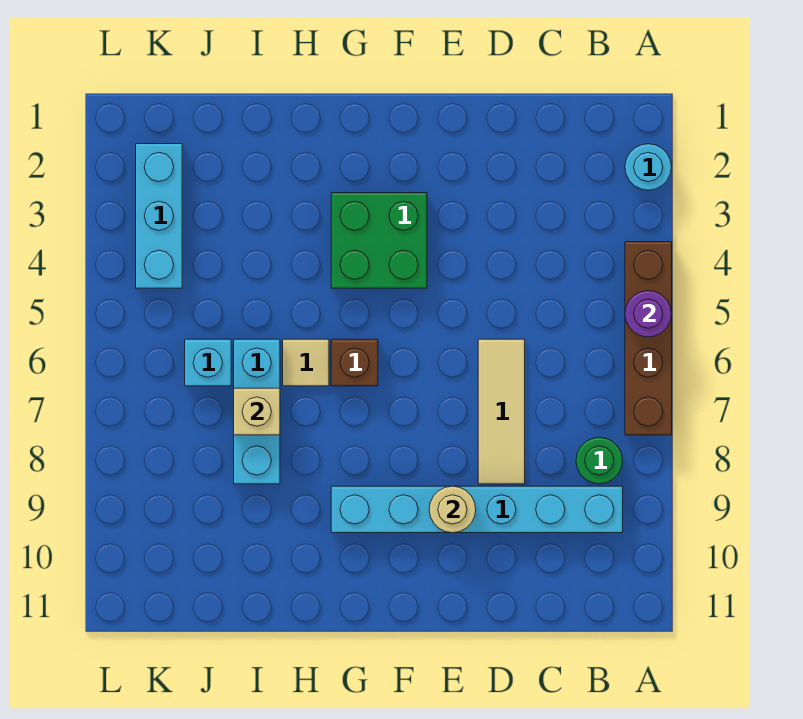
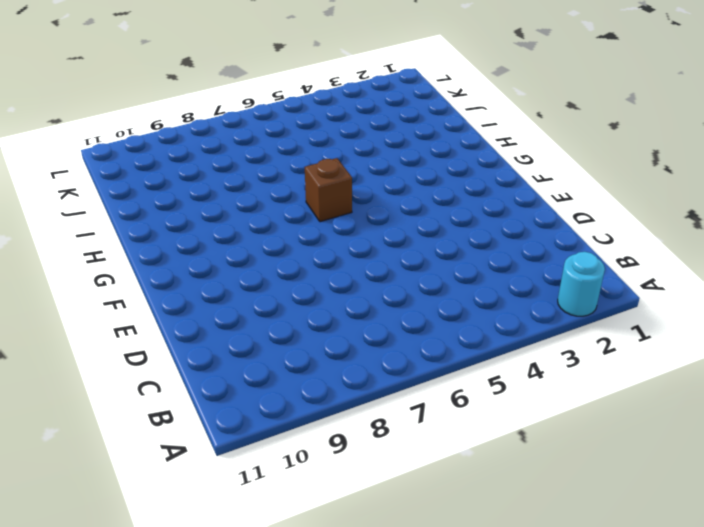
none -> brown 1x4 brick [625,242,672,435]
none -> green 1x1 round brick [576,437,623,484]
none -> cyan 1x6 brick [331,486,623,533]

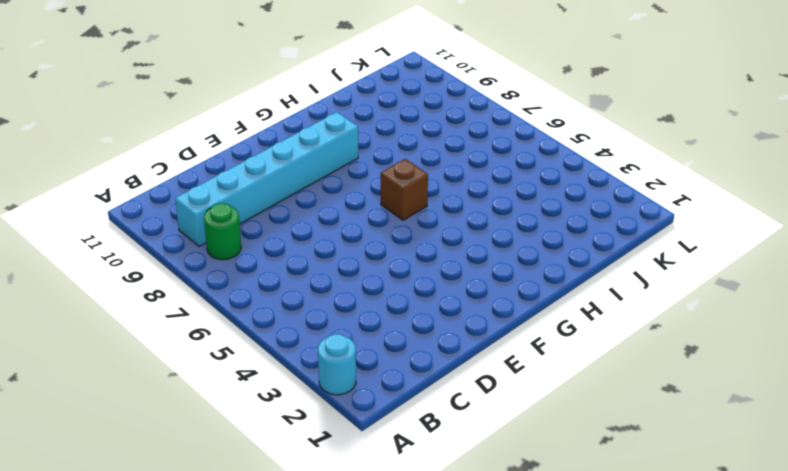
none -> brown 1x4 brick [625,242,672,435]
none -> tan 1x3 tile [478,339,525,484]
none -> green 2x2 brick [331,193,427,288]

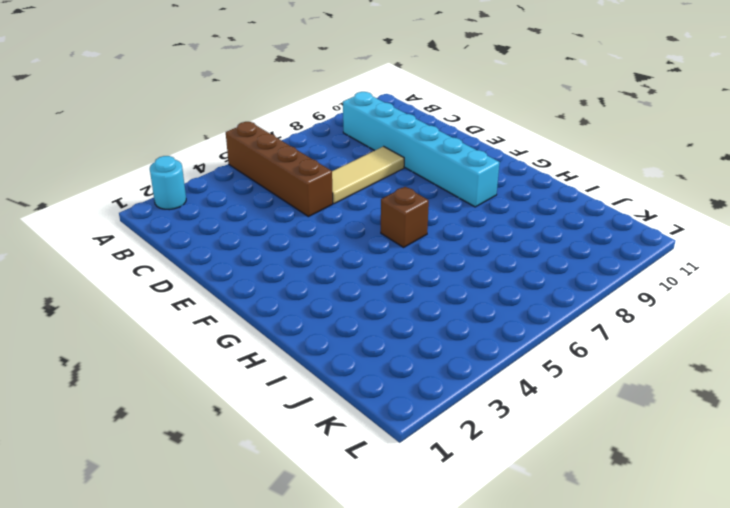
brown 1x4 brick [226,122,333,217] -> brown 1x4 brick turned to [625,242,672,435]
none -> green 1x1 round brick [576,437,623,484]
none -> green 2x2 brick [331,193,427,288]
none -> tan 1x1 tile [283,339,329,386]

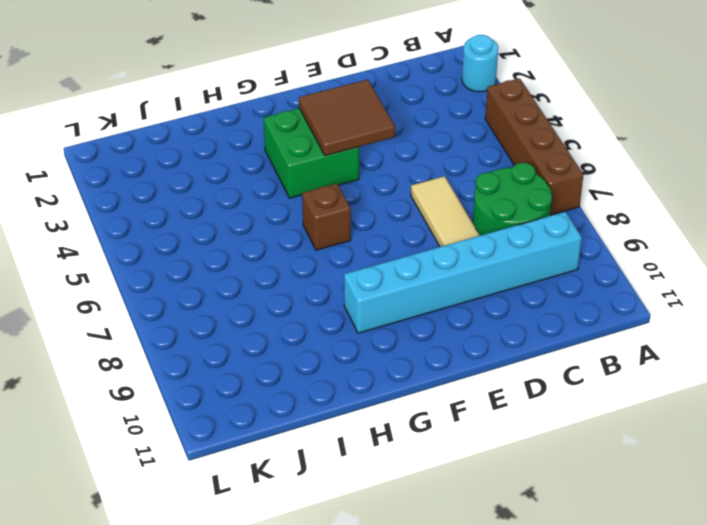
green 2x2 round brick [473,163,552,236] -> green 1x1 round brick [576,437,623,484]
brown 2x2 tile [299,79,395,156] -> none
none -> tan 1x1 tile [283,339,329,386]
none -> cyan 1x3 brick [234,339,280,484]
none -> cyan 1x1 brick [185,339,231,386]

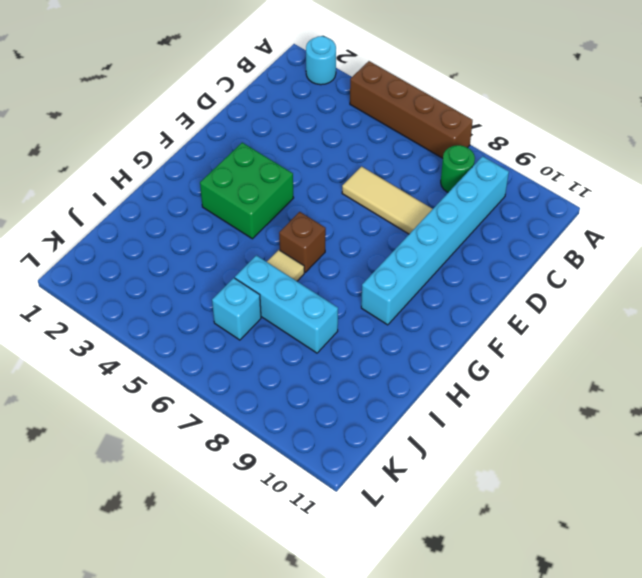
none -> cyan 1x3 brick [136,144,182,288]
none -> purple 1x1 round brick [625,291,672,337]
none -> tan 1x1 round brick [429,486,476,533]

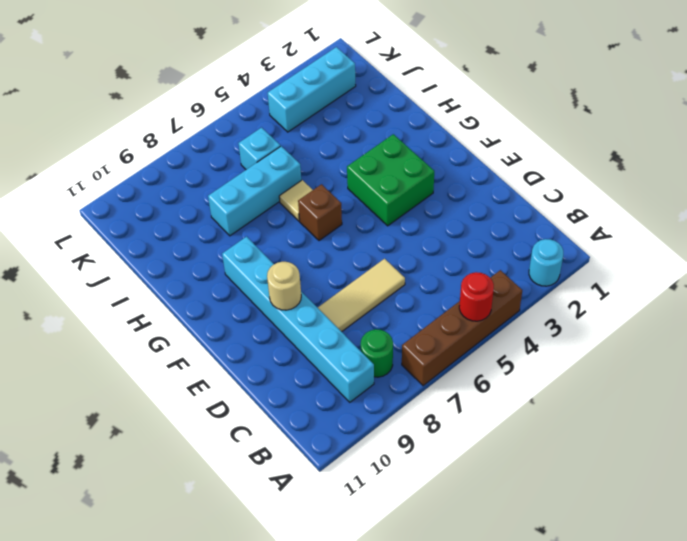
red 1x1 round brick [459,272,494,321] -> purple 1x1 round brick [625,291,672,337]
none -> tan 1x1 brick [234,388,280,435]

